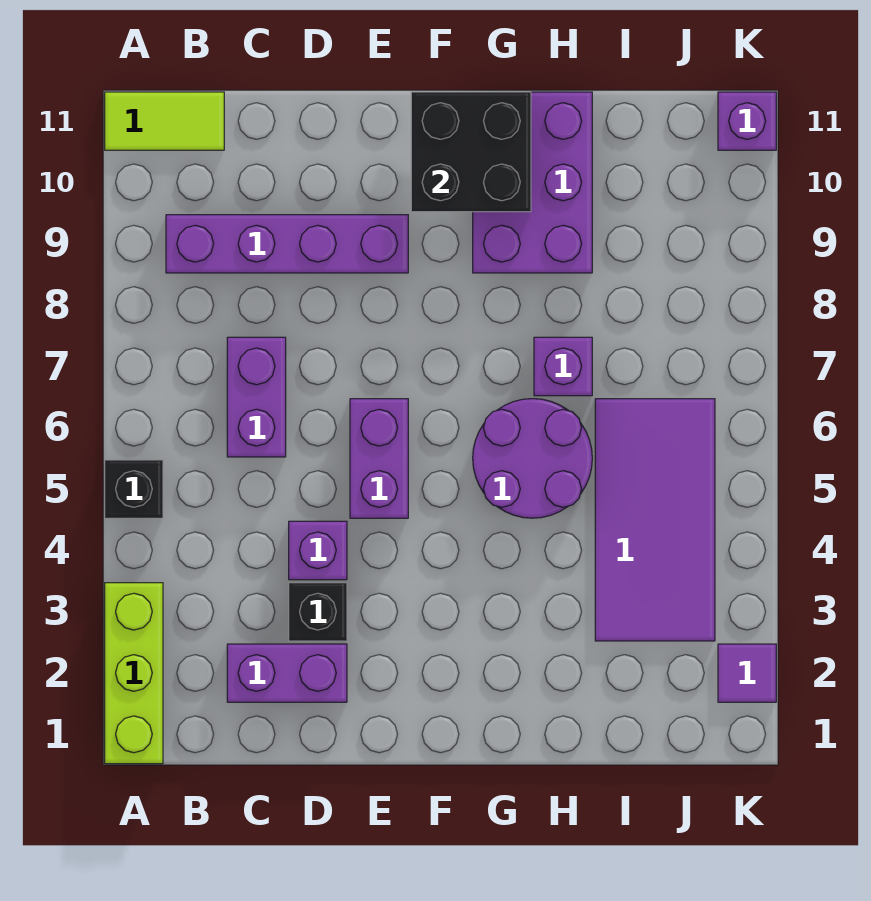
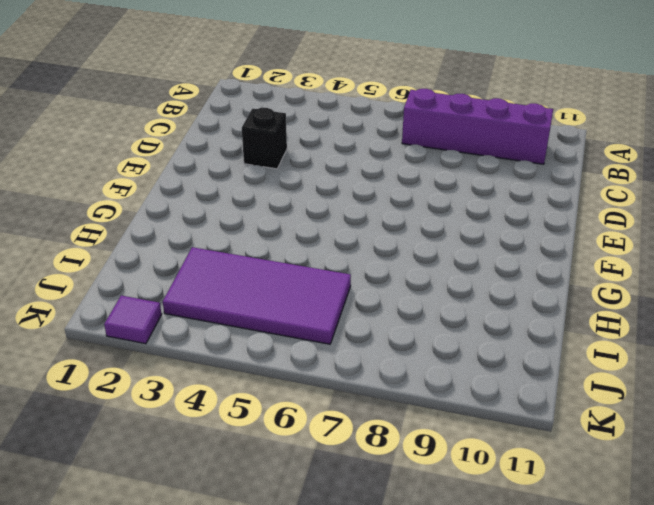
purple 1x4 brick [402,89,553,164] -> purple 1x4 brick turned to [166,215,408,273]
none -> lime 1x3 brick [105,583,163,764]
none -> black 1x1 brick [105,460,163,518]
none -> lime 1x2 tile [105,92,224,150]

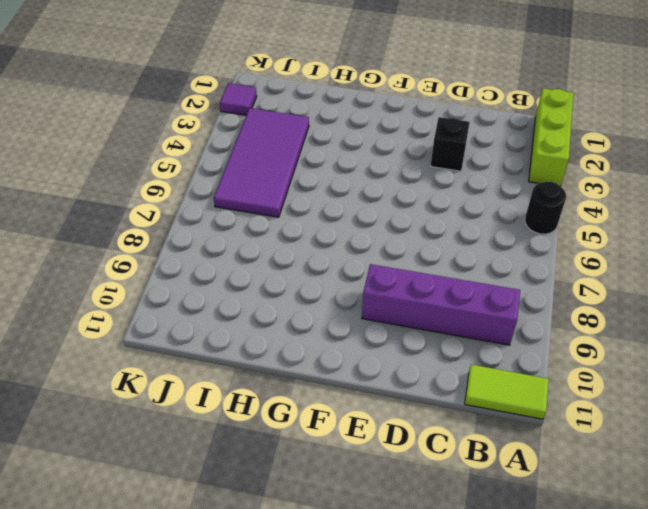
black 1x1 round brick [525,182,566,234] -> black 1x1 brick [105,460,163,518]
none -> purple 1x2 brick [227,644,347,702]
none -> purple 1x2 brick [227,337,286,457]
none -> purple 1x1 brick [289,521,347,580]

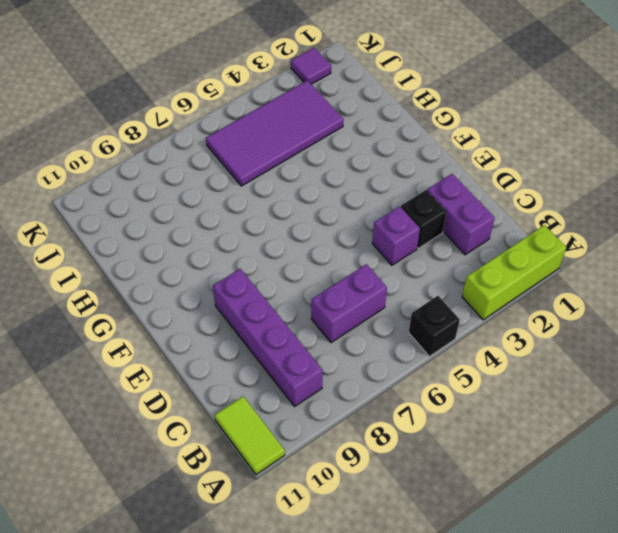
none -> purple 1x2 brick [350,399,408,518]
none -> purple 2x2 round brick [473,399,592,518]
none -> purple 2x3 brick [473,92,592,273]

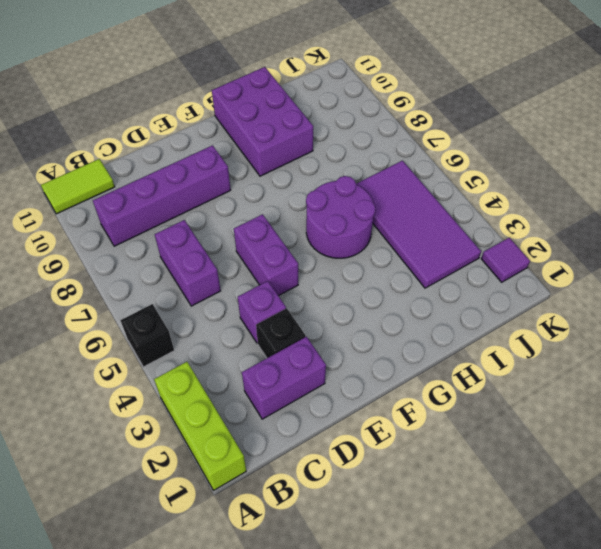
none -> purple 1x1 brick [534,337,592,396]
none -> purple 1x1 brick [718,92,776,150]
none -> black 2x2 brick [411,92,531,212]

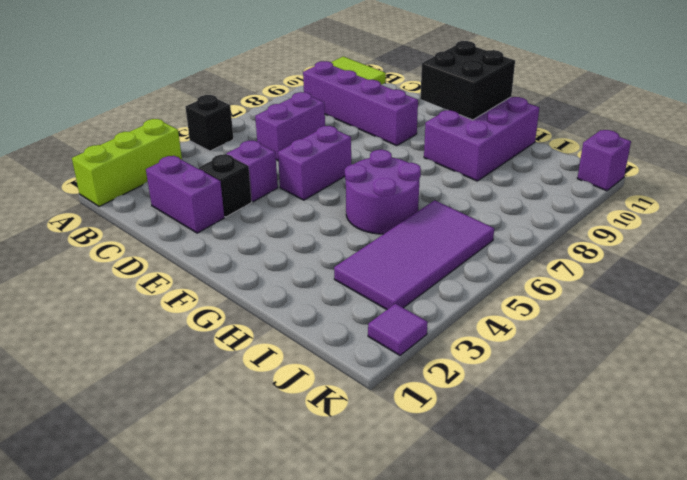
none -> purple 1x1 brick [534,337,592,396]

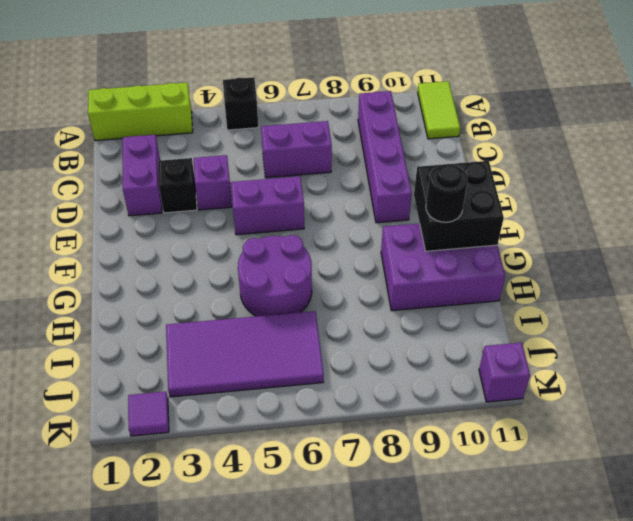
black 1x1 round brick [426,164,468,222] -> none
none -> purple 1x1 brick [534,337,592,396]

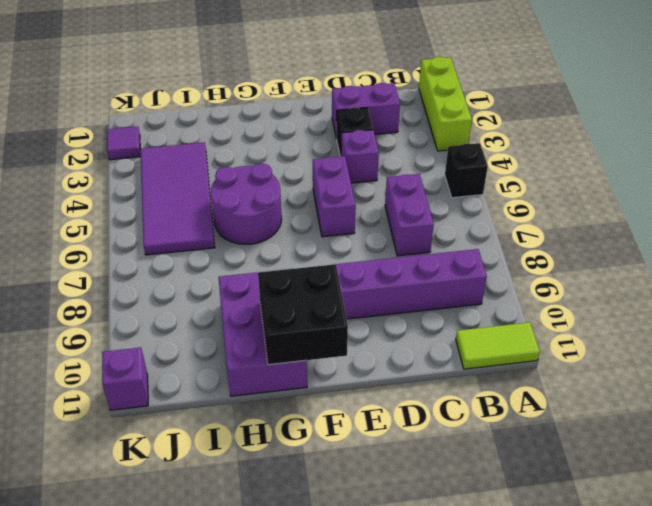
none -> purple 1x1 brick [534,337,592,396]

